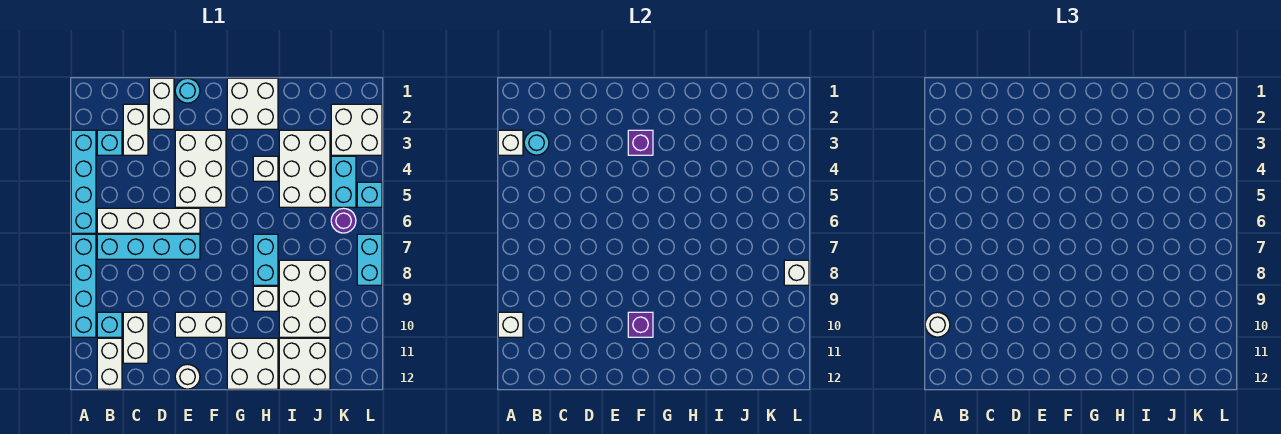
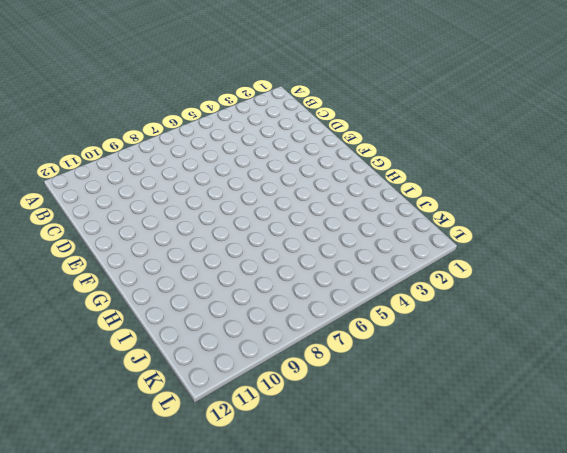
none -> cyan 1x4 brick [71,130,96,233]
none -> cyan 1x4 brick [71,234,96,337]
none -> cyan 1x1 brick [97,130,122,155]
none -> white 1x4 brick [97,208,200,233]

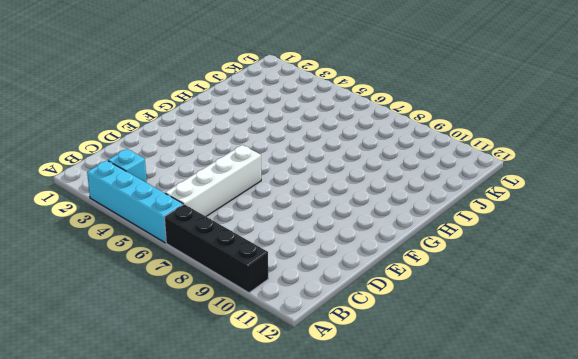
black 1x4 brick [164,204,268,293] -> cyan 1x4 brick [71,234,96,337]
none -> cyan 1x4 brick [97,234,200,259]
none -> cyan 1x1 brick [97,312,122,337]
none -> white 1x2 brick [97,338,122,389]
none -> white 1x2 brick [123,104,148,155]

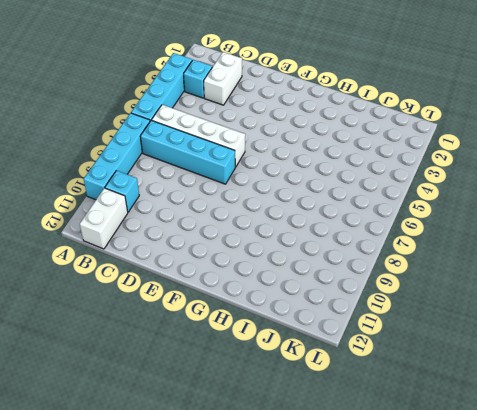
none -> white 1x2 brick [123,312,148,363]
none -> white 1x2 brick [149,78,174,129]
none -> cyan 1x1 round brick [175,78,200,103]
none -> white 2x3 brick [175,130,226,207]

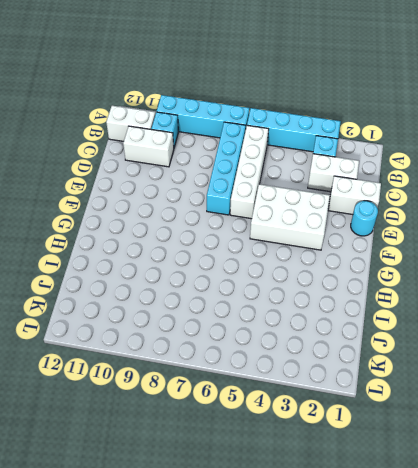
none -> white 1x2 brick [175,312,226,337]
none -> white 1x1 round brick [175,364,200,389]
none -> white 2x2 brick [227,78,278,129]
none -> white 2x2 brick [227,338,278,389]

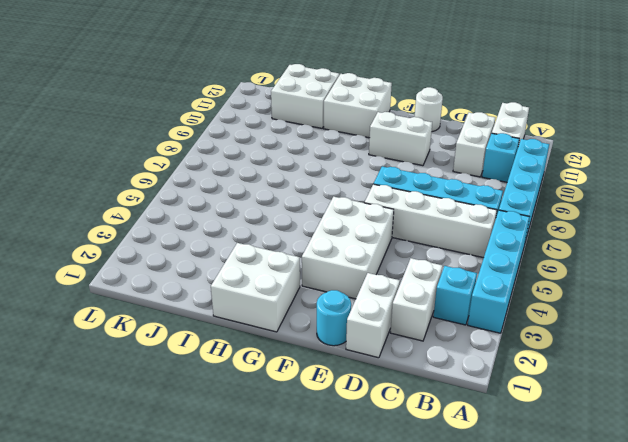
none -> white 1x1 brick [253,156,278,181]
none -> cyan 1x2 brick [253,234,278,285]
none -> white 1x1 brick [253,286,278,311]
none -> white 2x3 brick [279,130,330,207]

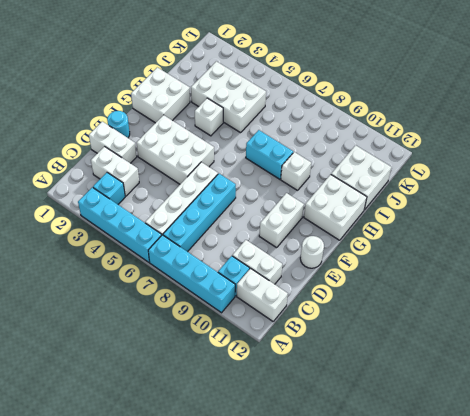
none -> white 2x3 brick [279,260,330,337]
none -> white 2x2 brick [331,104,382,155]
none -> cyan 1x2 brick [331,156,356,207]
none -> purple 1x1 round brick [331,208,356,233]

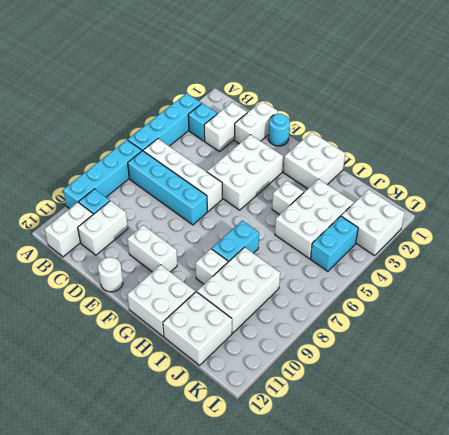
none -> purple 1x1 round brick [331,208,356,233]
none -> cyan 1x1 brick [357,182,382,207]
none -> cyan 1x2 brick [357,234,382,285]
none -> white 1x1 brick [498,130,523,155]

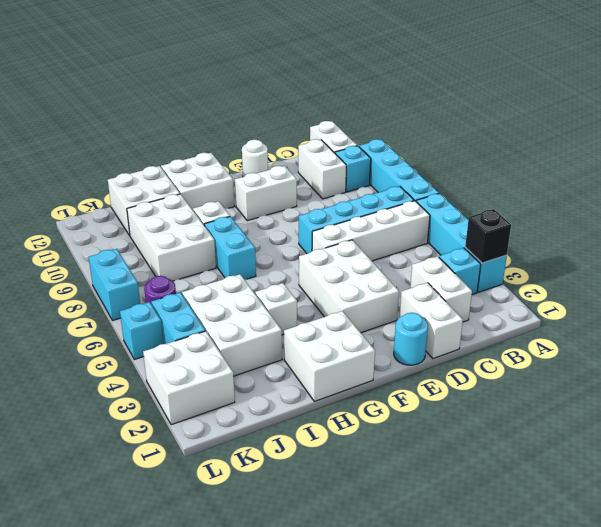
black 1x1 brick [465,209,511,263] -> white 1x1 brick [498,130,523,155]
none -> white 1x1 brick [498,312,523,337]
none -> cyan 1x1 round brick [524,130,549,155]
none -> purple 1x1 brick [628,130,653,155]
none -> purple 1x1 brick [628,312,653,337]

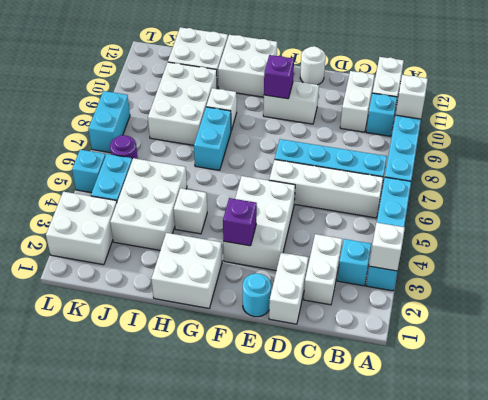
none -> cyan 1x1 round brick [524,130,549,155]
none -> white 1x1 brick [784,260,809,285]
none -> white 1x1 round brick [925,312,950,337]

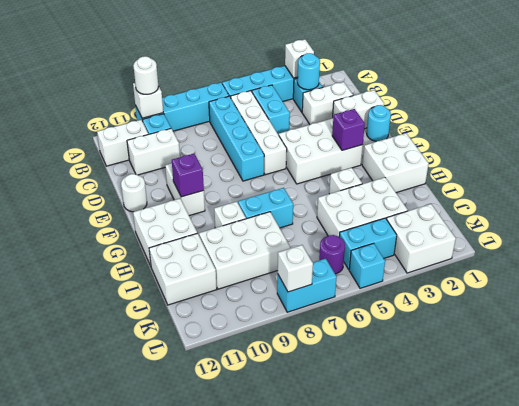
cyan 1x2 brick [252,85,290,135] -> none

